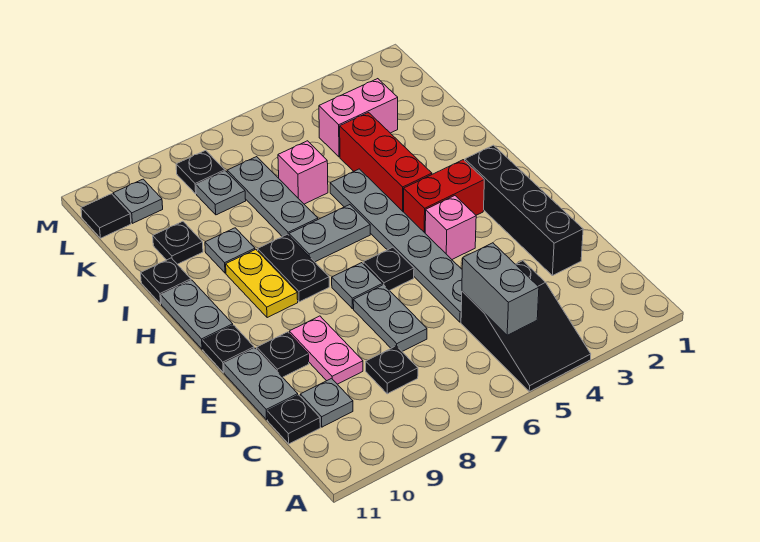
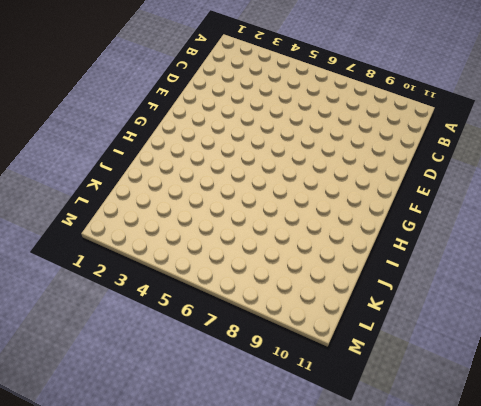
none -> black 2x3 slope [461,261,591,392]
none -> black 1x1 plate [366,346,418,394]
none -> grey 1x1 plate [300,378,353,427]
none -> black 1x1 plate [267,395,320,444]

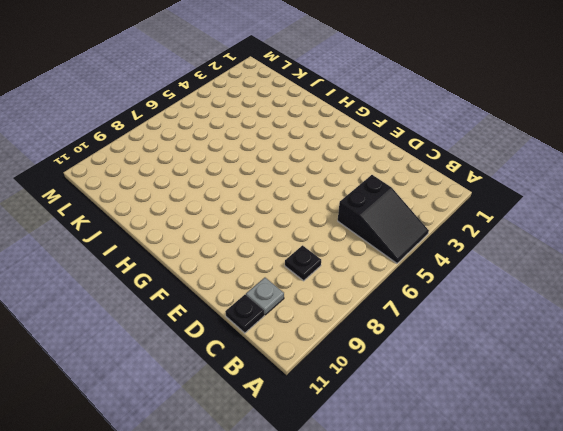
none -> black 1x4 brick [465,145,583,276]
none -> grey 1x6 plate [330,169,462,322]
none -> grey 1x2 plate [353,285,427,351]
none -> pink 1x2 plate [289,316,363,384]

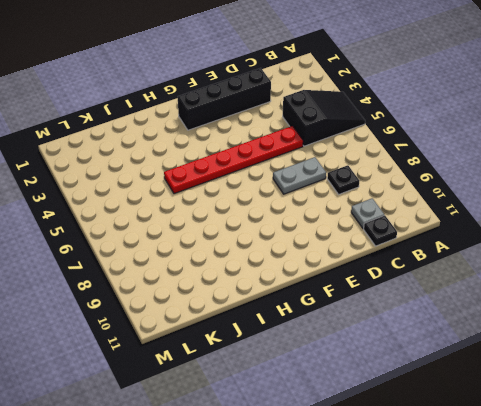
red 1x6 plate [164,126,303,194] -> grey 1x6 plate [330,169,462,322]
none -> pink 1x2 plate [289,316,363,384]
none -> grey 1x2 plate [224,348,298,420]
none -> black 1x1 plate [257,332,309,377]
none -> pink 1x1 brick [425,196,476,259]

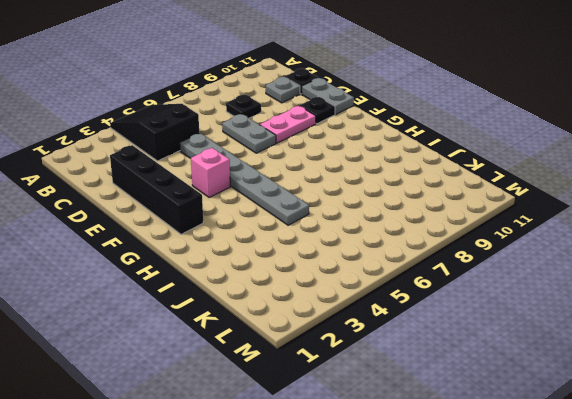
pink 1x2 plate [260,106,316,143] -> pink 1x2 plate turned to [289,316,363,384]
none -> black 1x1 plate [363,247,414,291]
none -> grey 1x1 plate [332,263,383,309]
none -> black 1x1 plate [203,325,254,372]
none -> red 1x2 brick [404,160,484,233]

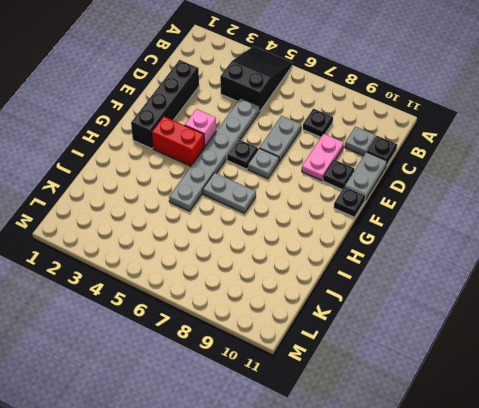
none -> black 1x2 plate [258,234,329,302]
none -> yellow 1x2 plate [226,250,298,318]
none -> grey 1x2 plate [161,280,233,349]
none -> red 1x3 brick [340,113,432,212]

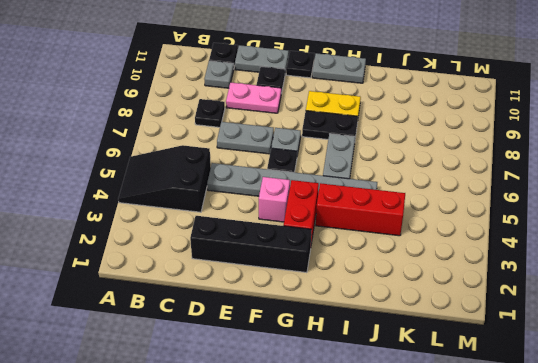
none -> grey 1x3 plate [227,157,318,237]
none -> grey 1x1 plate [205,228,255,273]
none -> black 1x1 plate [141,258,191,304]
none -> pink 1x1 brick [278,141,328,204]

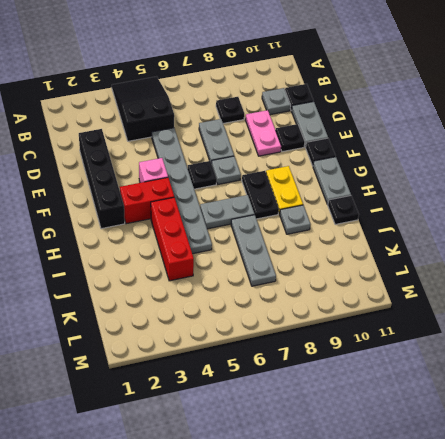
none -> pink 1x1 brick [278,141,328,204]
none -> black 1x1 plate [153,221,203,264]
none -> pink 1x2 brick [319,79,398,157]
none -> grey 1x1 plate [196,171,246,215]

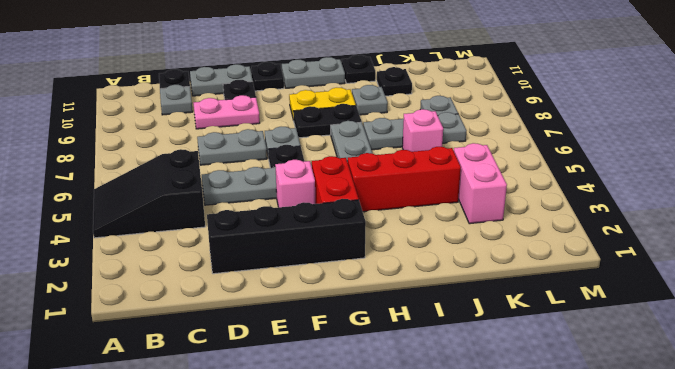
none -> black 1x1 plate [366,346,418,394]
none -> black 1x1 plate [176,150,225,194]
none -> grey 1x1 plate [113,179,163,223]
none -> black 1x1 tile [81,194,131,238]

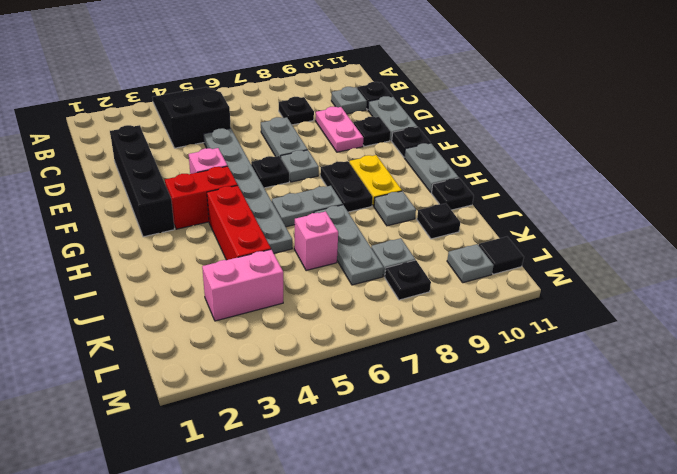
none -> grey 1x2 brick [462,243,539,335]

